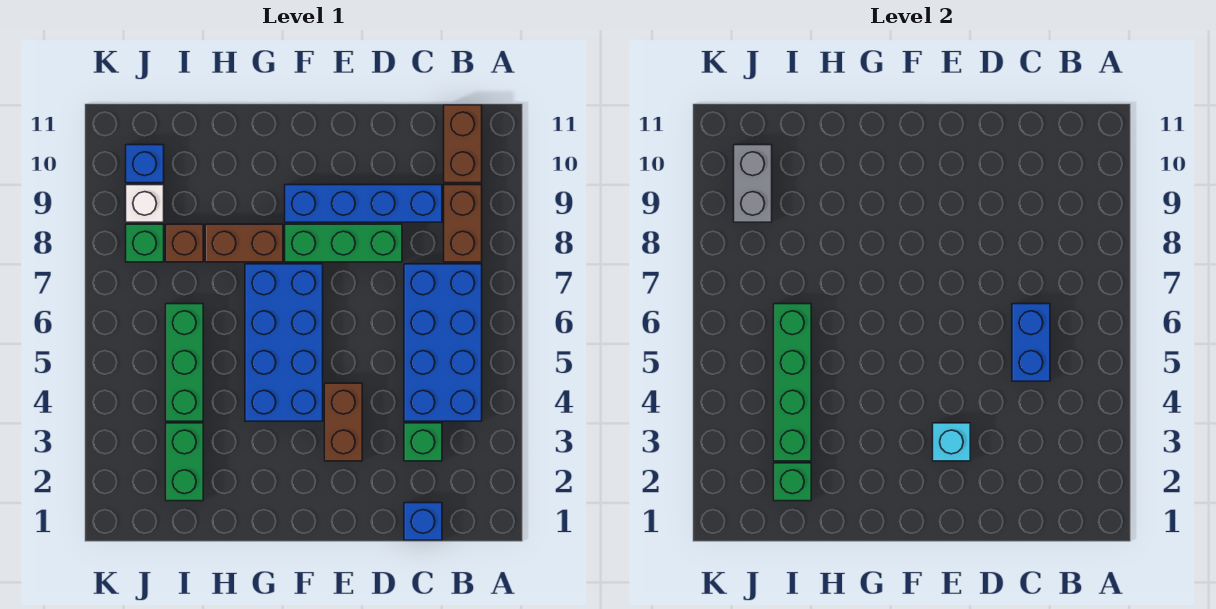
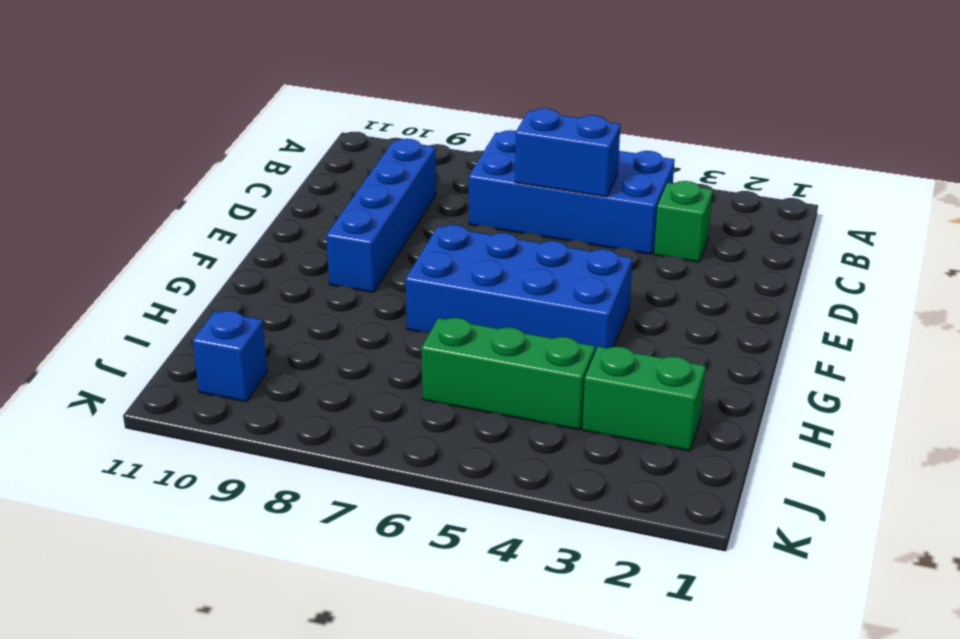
none -> brown 1x2 brick [444,185,482,262]
none -> brown 1x2 brick [444,105,482,183]
none -> blue 1x1 brick [404,503,442,540]

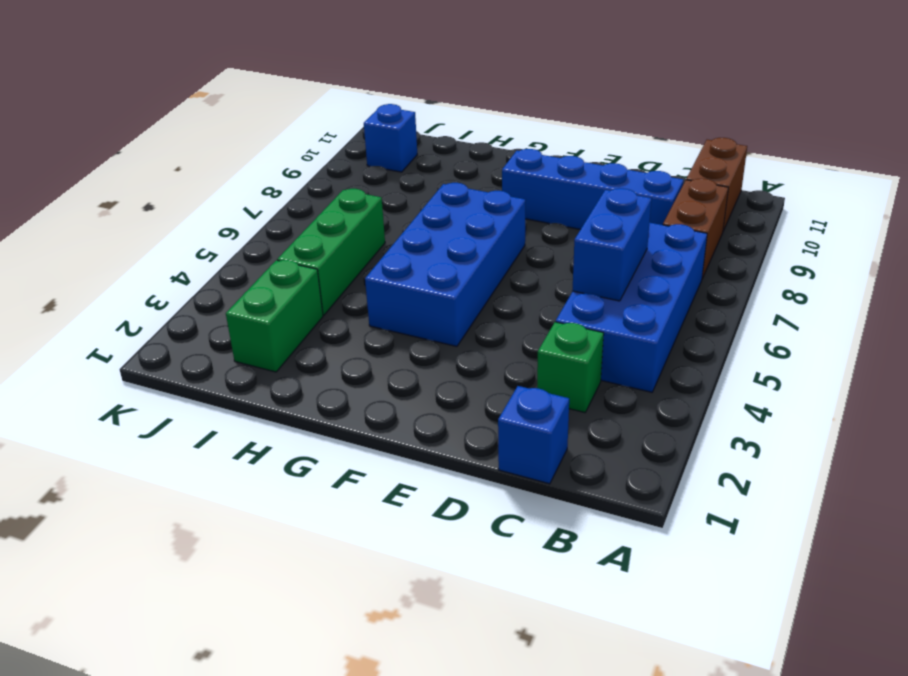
none -> green 1x3 brick [285,224,402,262]
none -> brown 1x2 brick [325,383,362,461]
none -> brown 1x2 brick [205,224,283,262]

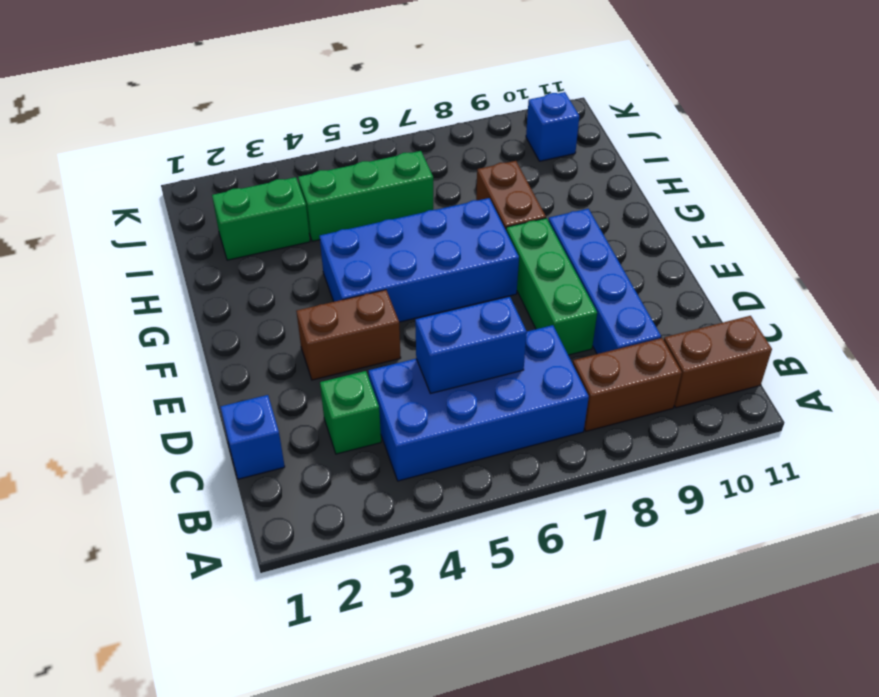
none -> brown 1x1 brick [166,224,203,262]
none -> green 1x1 brick [126,224,164,262]
none -> white 1x1 brick [126,185,164,222]

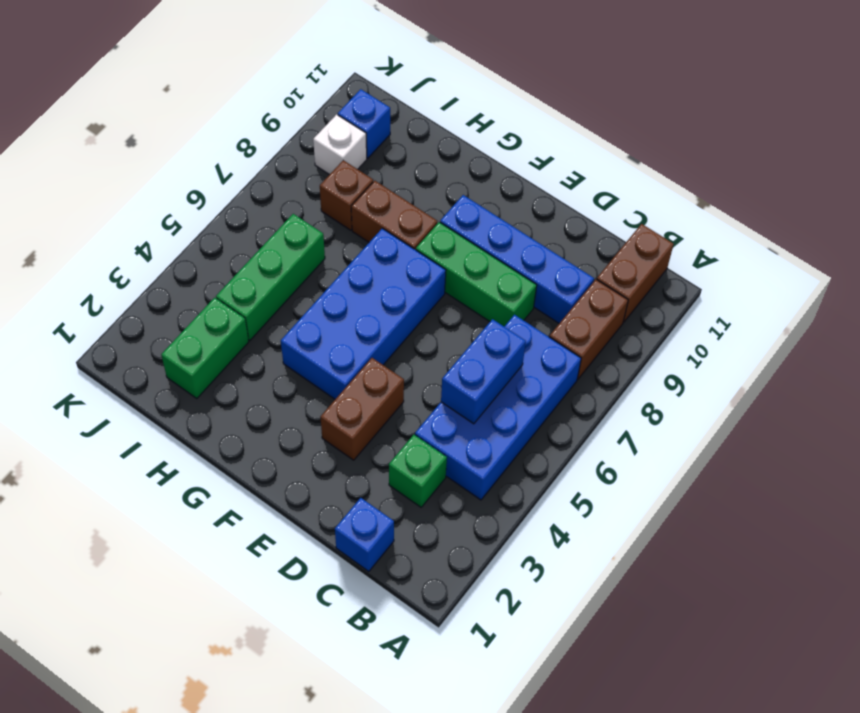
none -> green 1x1 brick [126,224,164,262]
none -> cyan 1x1 brick [933,423,970,461]
none -> green 1x1 brick [774,463,811,501]

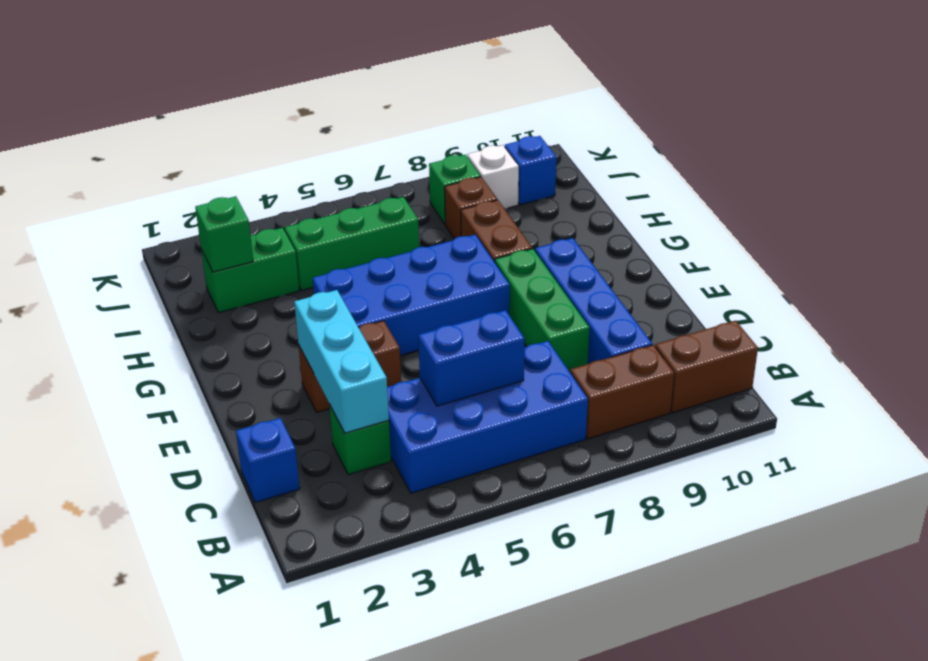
cyan 1x3 brick [294,290,389,433] -> cyan 1x1 brick [933,423,970,461]
none -> green 1x4 brick [774,304,811,461]
none -> grey 1x2 brick [734,145,772,222]

